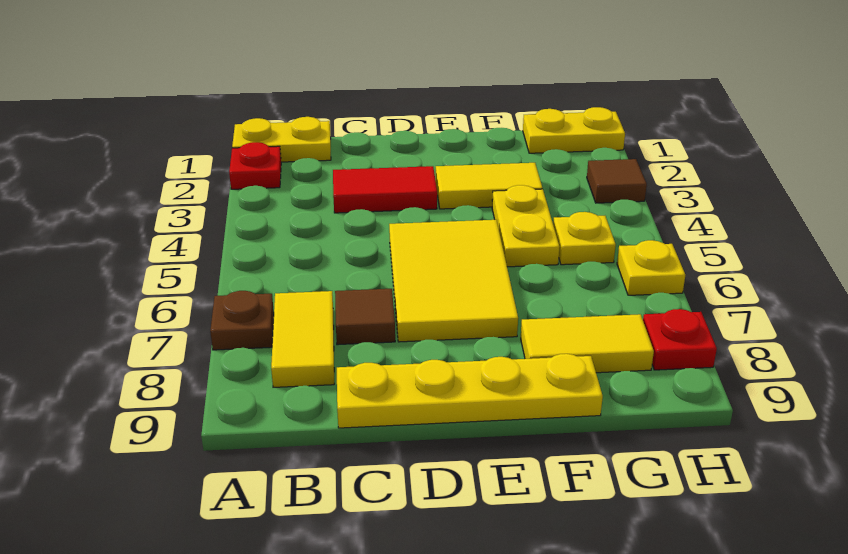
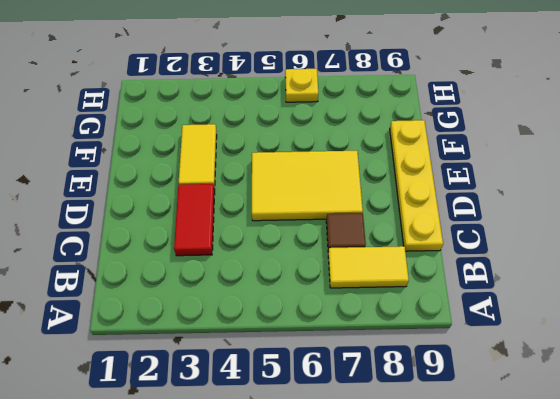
none -> yellow 1x2 plate [232,117,331,162]
none -> red 1x1 plate [229,142,281,189]
none -> brown 1x1 plate [210,291,274,350]

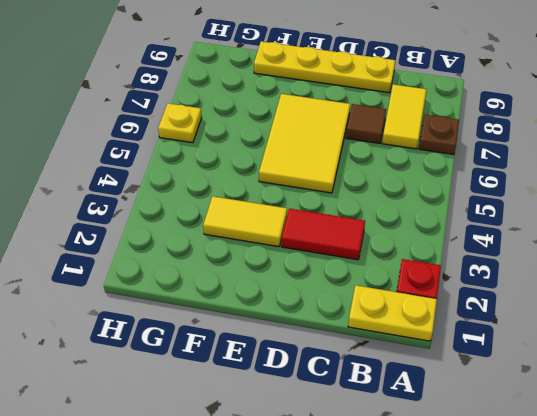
none -> yellow 1x2 plate [492,185,559,267]
none -> yellow 1x2 tile [521,314,654,373]
none -> yellow 1x2 plate [523,107,625,153]

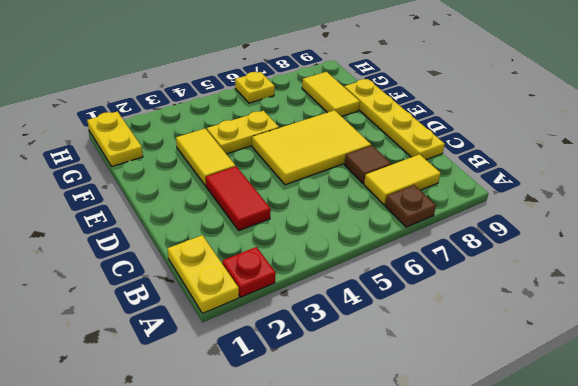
none -> yellow 1x1 plate [553,212,616,265]
none -> brown 1x1 tile [587,159,647,203]
none -> red 1x1 plate [643,309,717,370]

